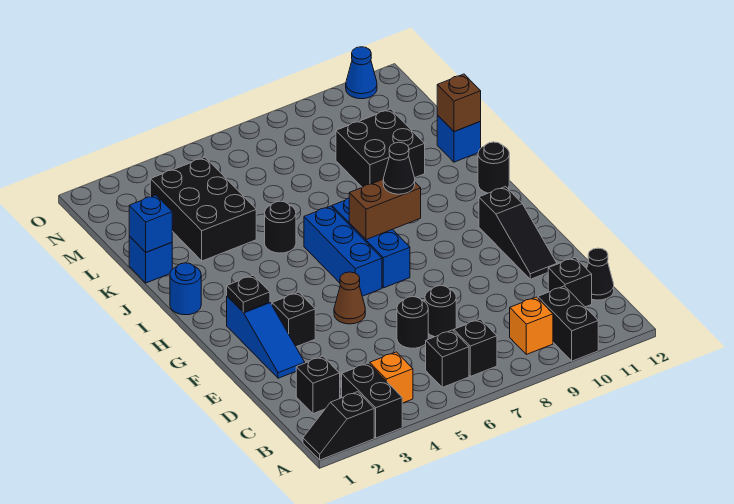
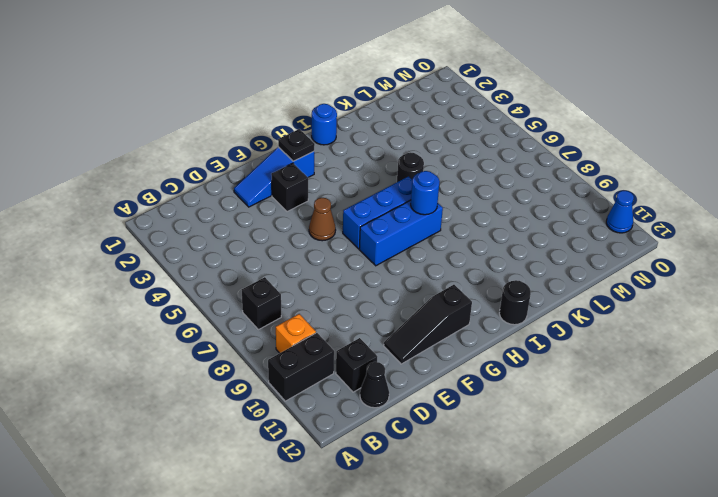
blue 1x1 round brick [411,171,440,215] -> none
none -> black 1x2 slope [303,392,374,460]
none -> black 1x2 brick [342,363,402,438]
none -> orange 1x1 brick [370,352,413,403]
none -> black 1x1 brick [426,330,469,387]

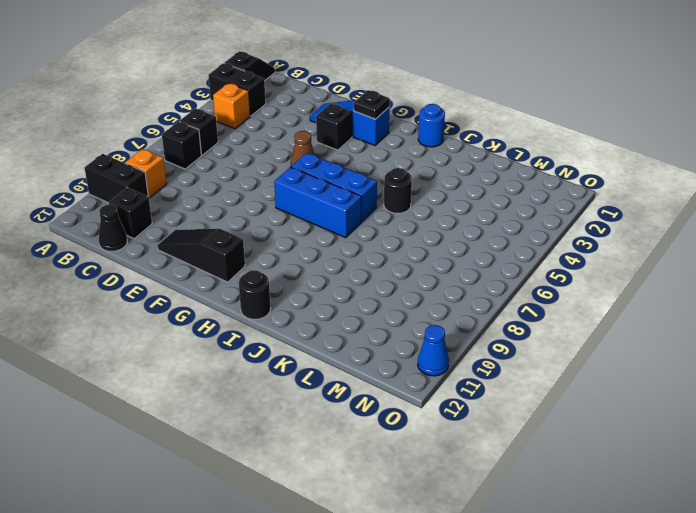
none -> black 1x1 brick [296,356,340,414]
none -> black 1x1 round brick [397,297,428,348]
none -> black 1x1 round brick [425,286,456,337]
none -> blue 1x1 brick [129,236,172,283]

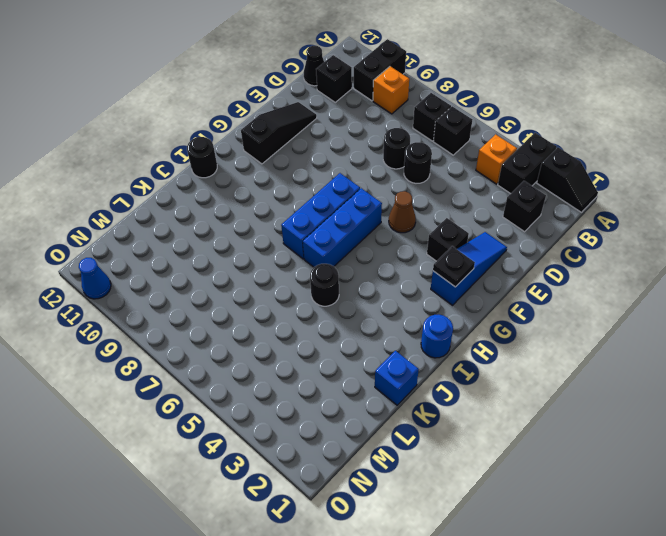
none -> black 2x3 brick [150,157,256,261]
none -> black 2x2 brick [336,109,425,187]
none -> blue 1x1 brick [437,115,481,162]
none -> brown 1x2 brick [349,180,421,240]

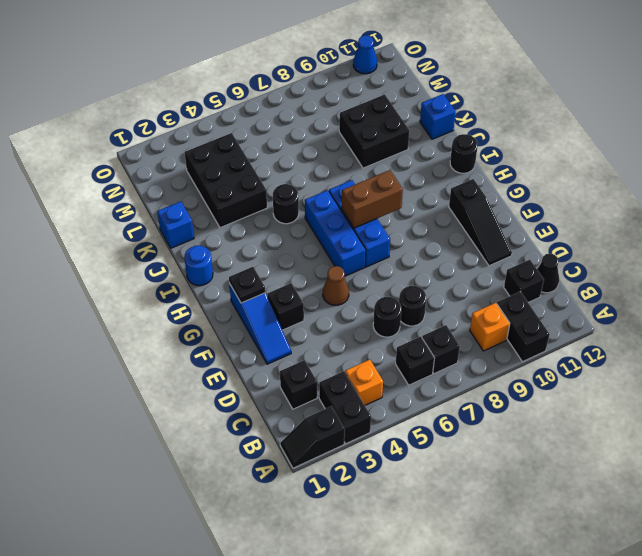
none -> blue 1x1 brick [129,195,172,252]
none -> brown 1x1 brick [437,74,481,132]
none -> black 1x1 cone [383,142,415,194]

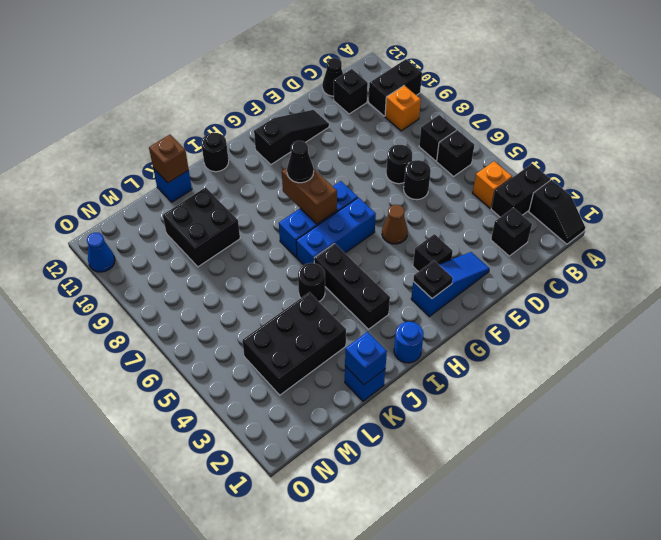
black 1x3 brick [314,244,390,329] -> none

